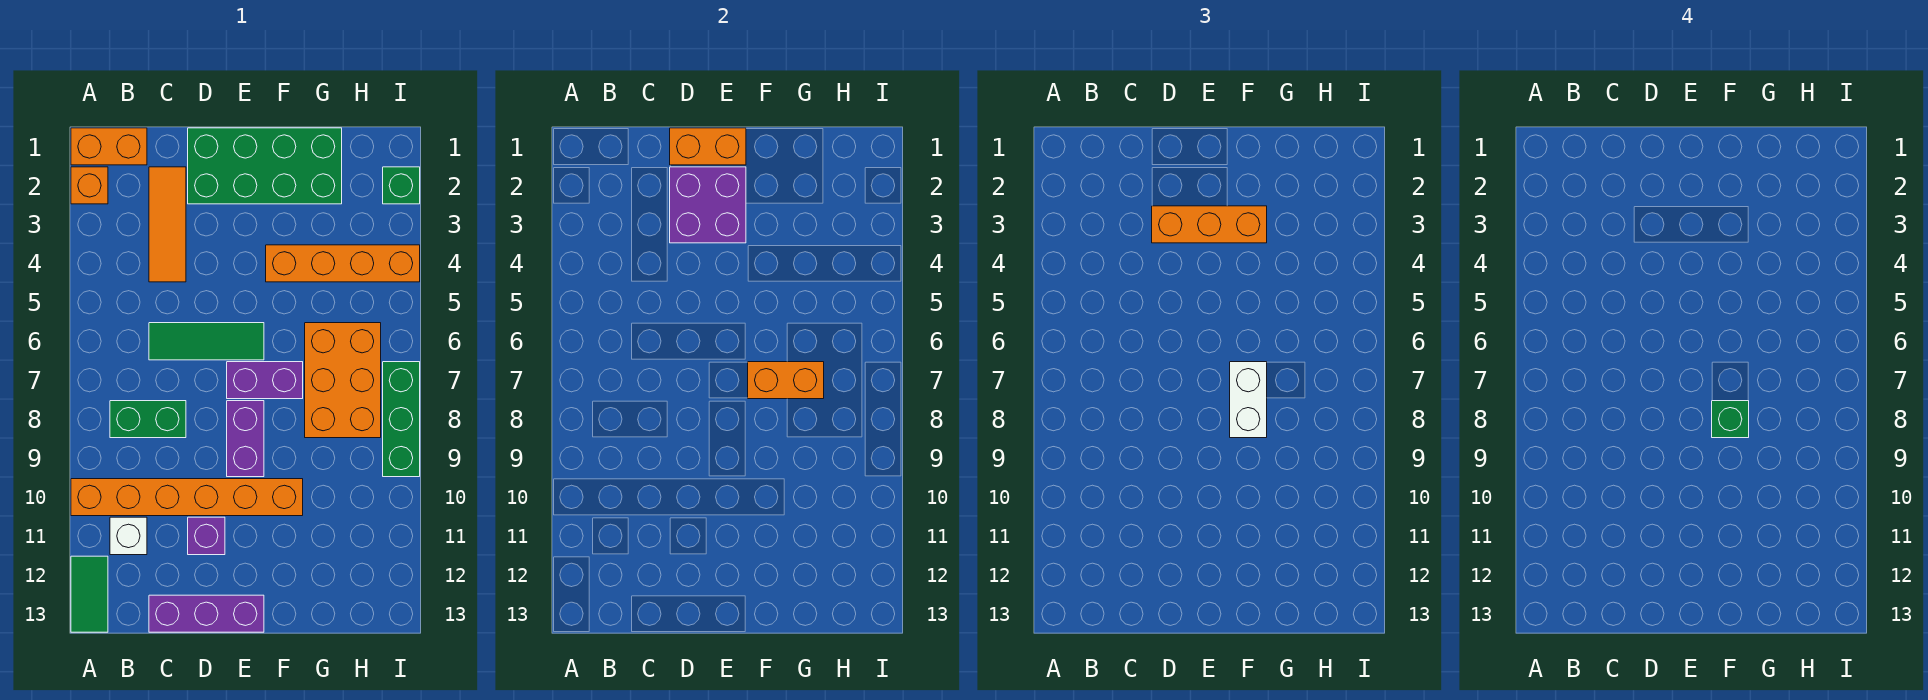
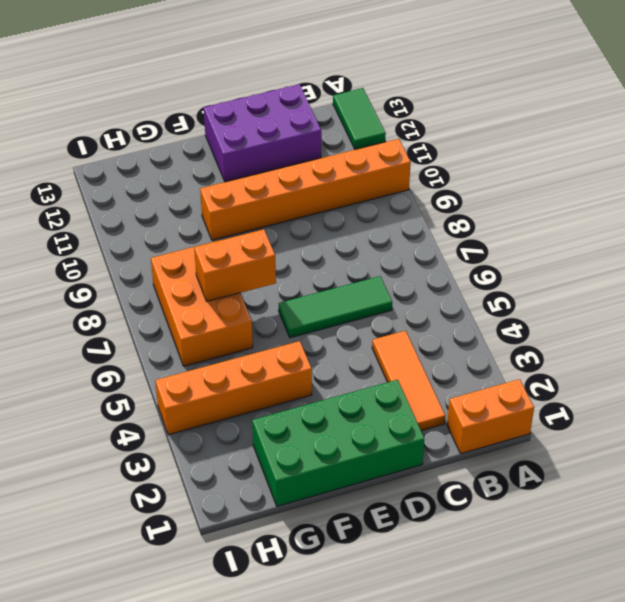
purple 2x3 brick [204,84,321,182] -> purple 1x3 brick [149,595,264,632]
none -> orange 1x1 brick [71,167,108,204]
none -> green 1x2 brick [110,401,186,438]
none -> white 1x1 brick [110,517,147,555]

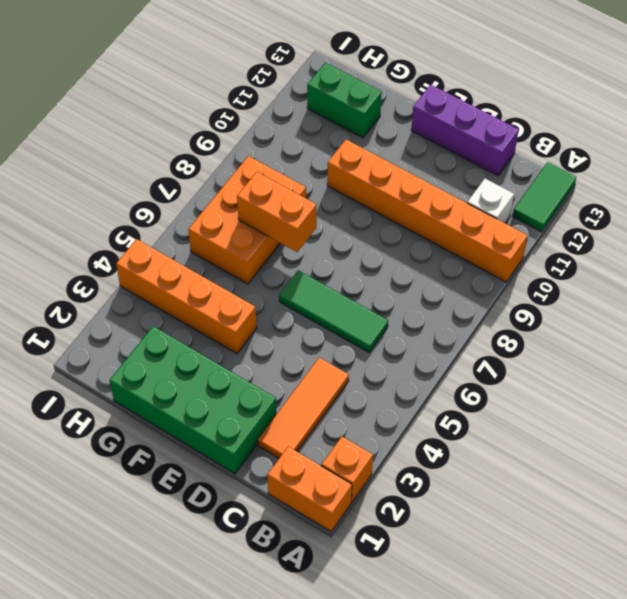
green 1x2 brick [307,63,382,138] -> green 1x2 brick moved to [110,401,186,438]
none -> purple 1x1 brick [188,517,225,555]
none -> purple 1x2 brick [227,362,303,399]
none -> purple 1x2 brick [227,401,264,477]

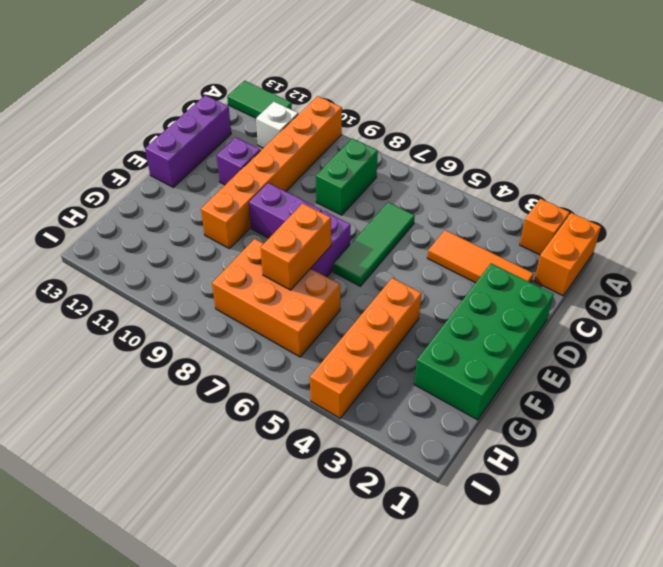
none -> green 1x1 brick [383,167,420,204]
none -> green 1x3 brick [383,362,420,477]
none -> orange 1x2 brick [670,128,746,165]

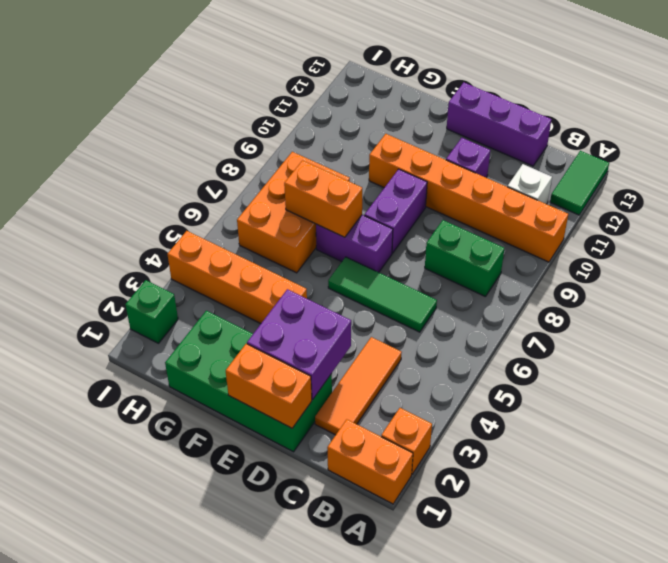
none -> green 1x3 brick [383,362,420,477]
none -> orange 1x3 brick [1152,206,1267,243]
none -> white 1x2 brick [1230,362,1267,438]

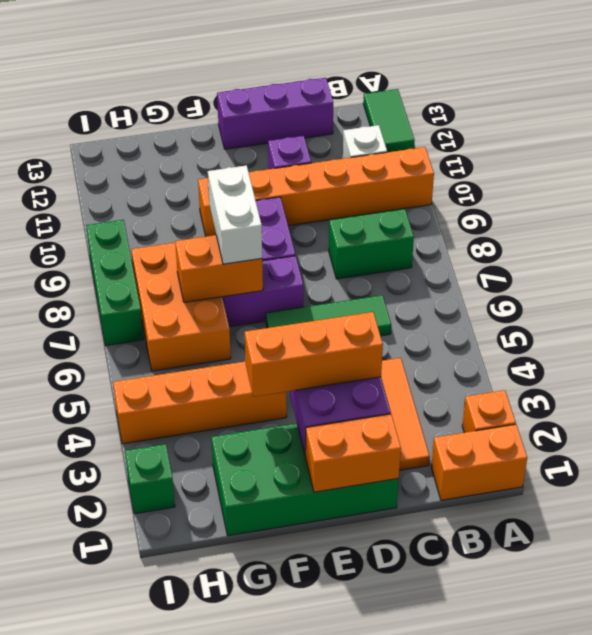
none -> green 1x1 brick [1712,401,1749,438]

